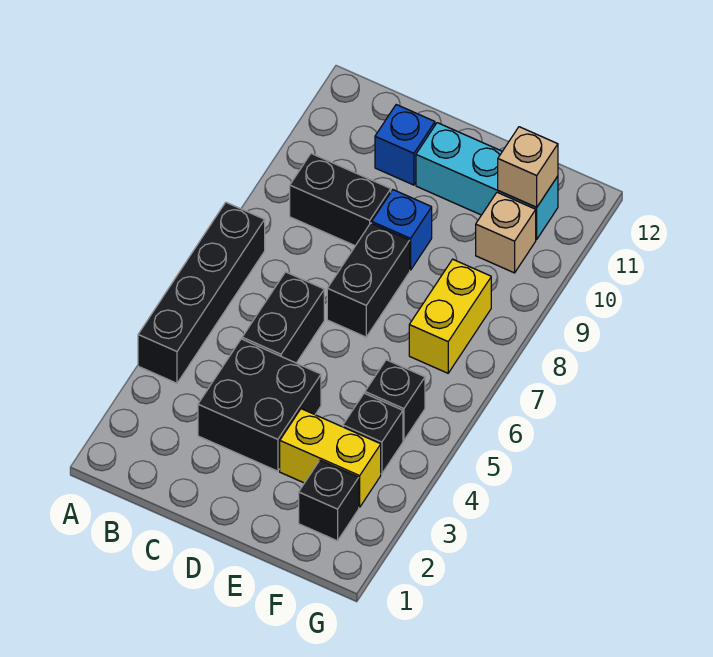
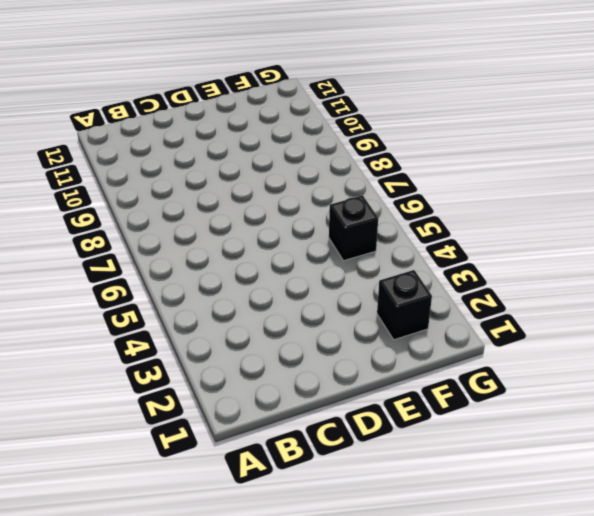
none -> black 1x4 brick [138,202,265,383]
none -> black 1x2 brick [290,154,391,246]
none -> black 2x2 brick [198,339,321,471]

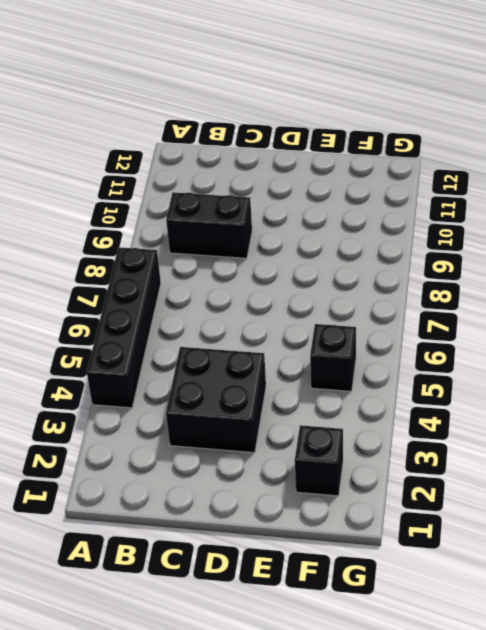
none -> black 1x2 brick [242,272,324,363]
none -> blue 1x1 brick [375,105,435,185]
none -> black 1x2 brick [327,223,410,337]

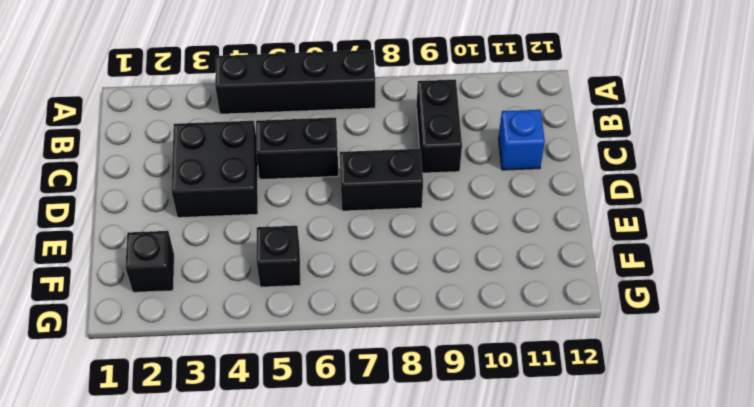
none -> blue 1x1 brick [372,190,432,270]
none -> cyan 1x3 brick [416,123,558,239]
none -> yellow 1x2 brick [280,409,381,507]

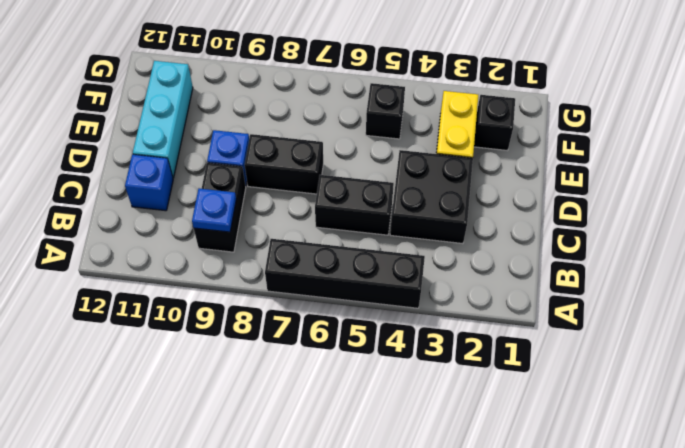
blue 1x1 plate [192,188,236,232] -> none
none -> black 1x1 brick [343,393,403,474]
none -> yellow 1x2 brick [409,259,491,373]
none -> tan 1x1 brick [476,192,536,273]

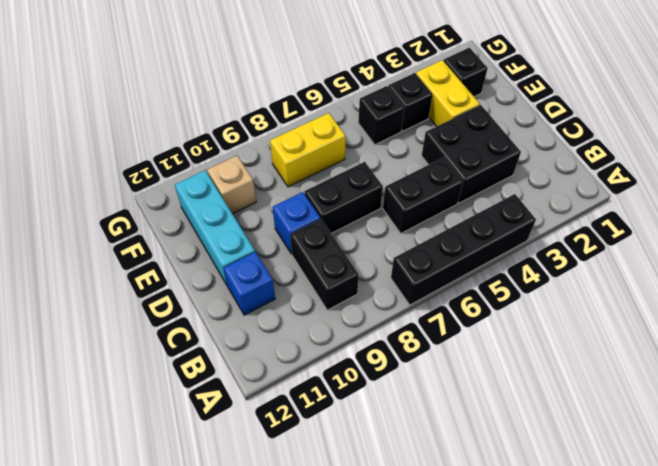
none -> tan 1x1 brick [498,127,558,207]

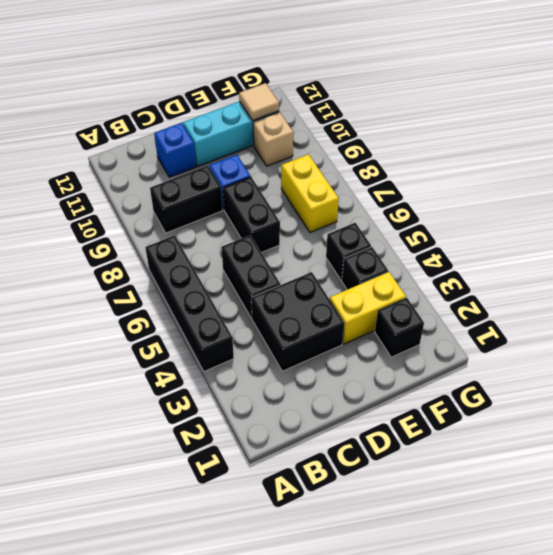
tan 1x1 tile [239,83,279,120] -> tan 1x1 brick [498,127,558,207]

